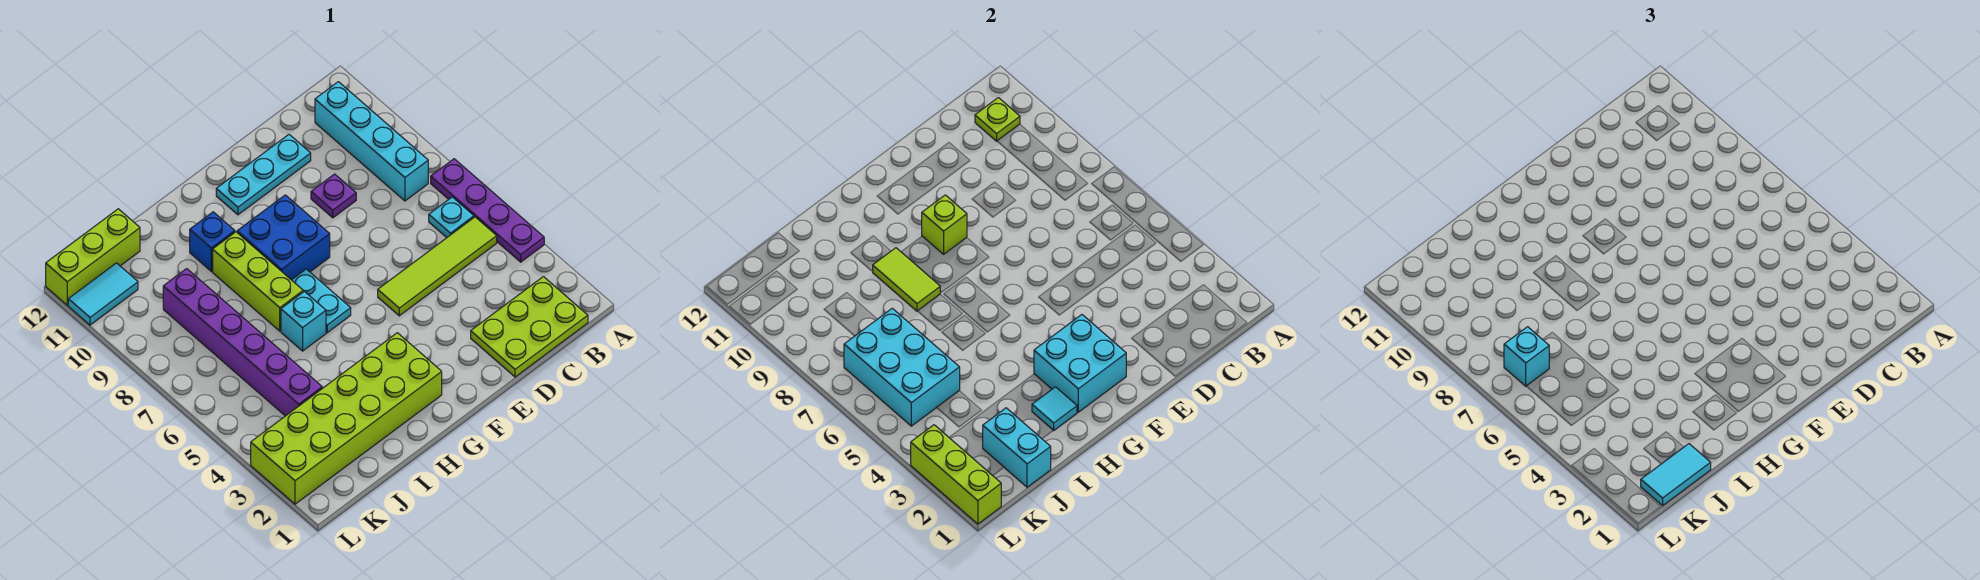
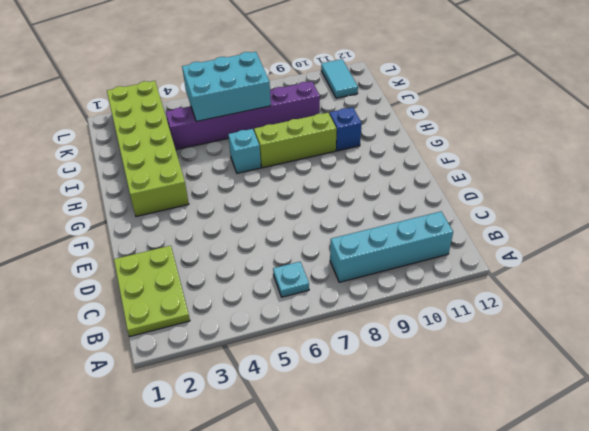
none -> purple 1x4 plate [431,159,544,262]
none -> lime 1x4 tile [378,217,497,316]
none -> purple 1x1 plate [311,174,356,218]

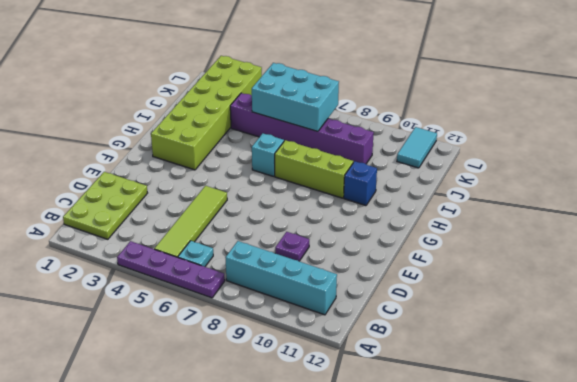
none -> cyan 1x3 plate [216,135,311,215]
none -> blue 2x2 brick [237,195,330,280]
none -> cyan 1x2 plate [292,269,351,333]

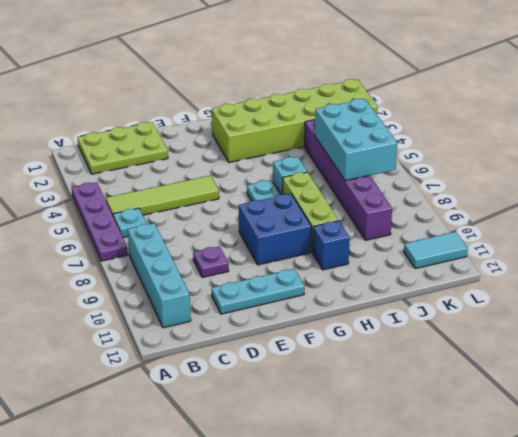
none -> lime 1x3 brick [46,209,140,305]
none -> lime 1x1 plate [975,98,1020,141]
none -> cyan 2x2 brick [1034,315,1126,412]

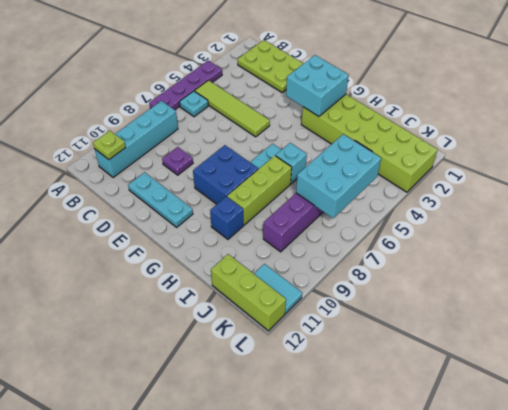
none -> lime 1x1 brick [922,195,967,254]
none -> cyan 1x1 tile [1032,387,1077,431]
none -> lime 1x2 tile [873,248,940,311]

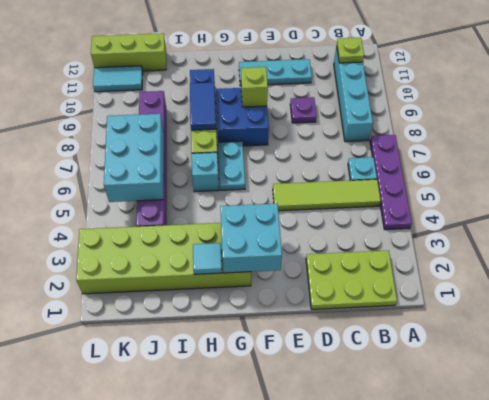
blue 1x2 tile [190,82,216,130] -> lime 1x2 tile [873,248,940,311]
none -> cyan 1x2 brick [983,408,1051,487]
none -> lime 1x3 brick [911,425,1001,524]
none -> cyan 1x2 tile [1641,444,1711,506]

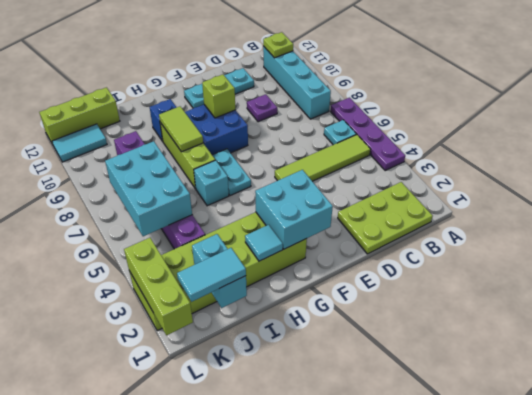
none -> cyan 1x1 brick [1504,327,1549,386]

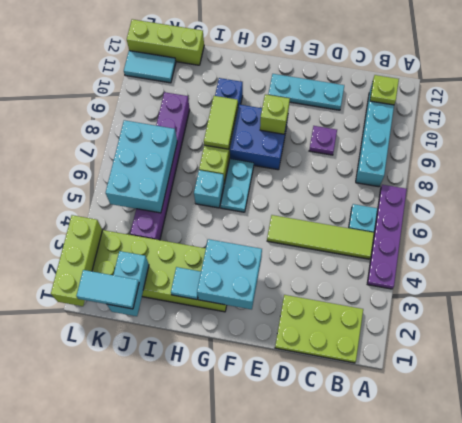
none -> cyan 1x1 brick [1504,327,1549,386]

